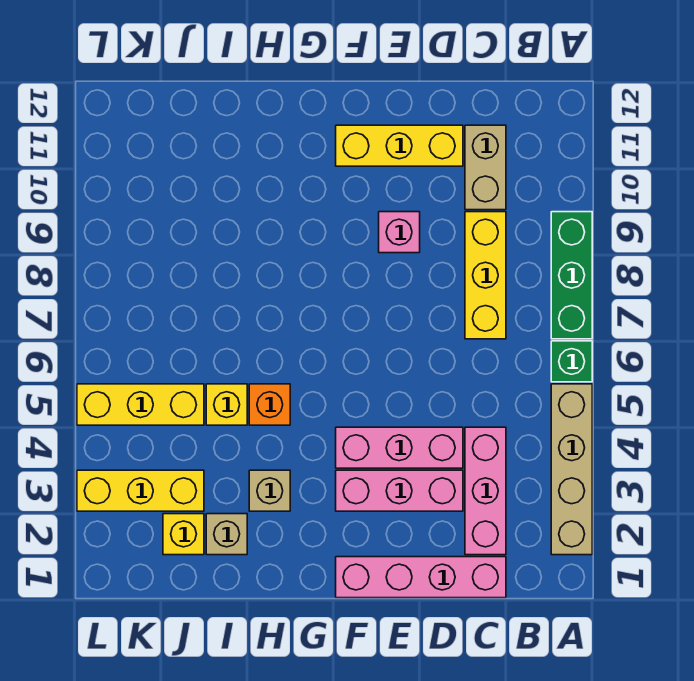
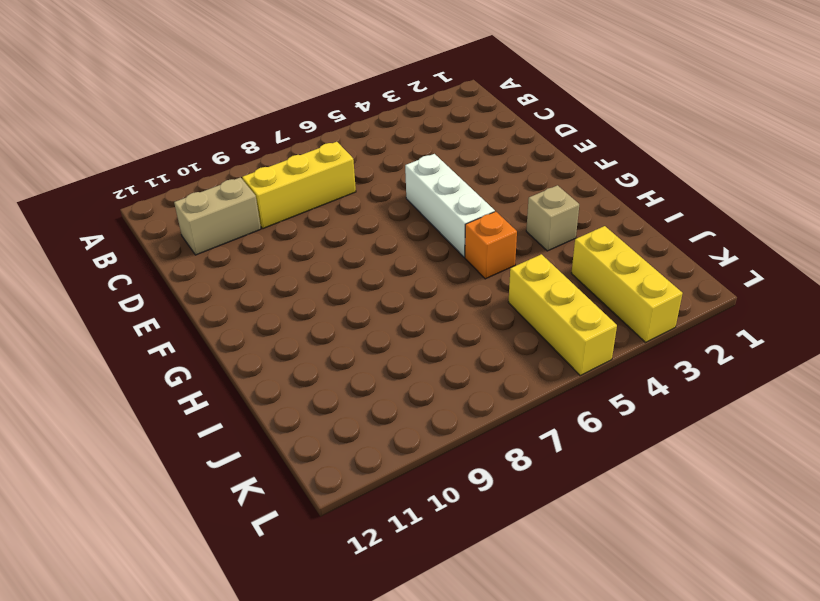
white 1x3 brick [405,154,495,257] -> none
none -> tan 1x4 brick [551,384,592,555]
none -> green 1x1 brick [551,341,592,382]
none -> green 1x3 brick [551,212,592,339]

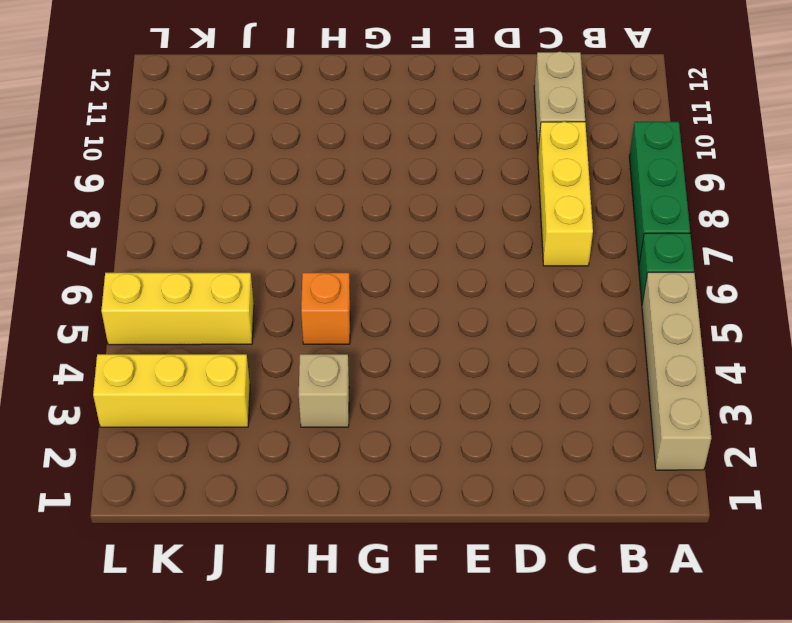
none -> pink 1x4 brick [336,557,506,598]
none -> pink 1x3 brick [465,427,506,555]
none -> pink 1x3 brick [336,470,463,511]

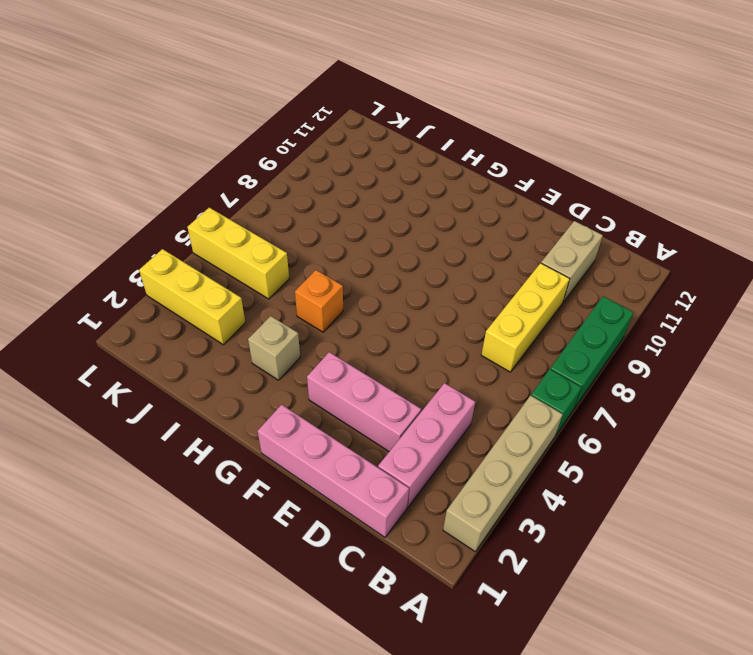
none -> pink 1x3 brick [336,427,463,468]
none -> yellow 1x3 brick [336,125,463,166]
none -> pink 1x1 brick [379,212,420,253]

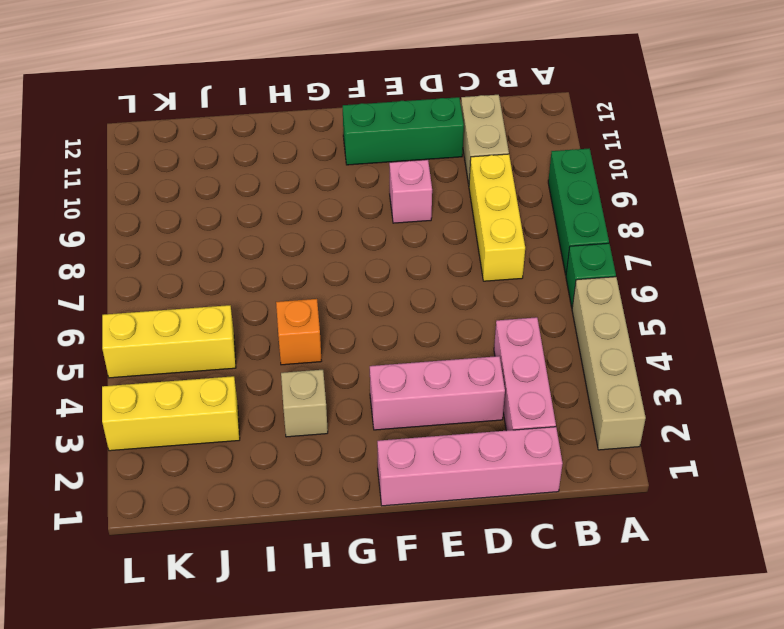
green 1x3 brick [343,97,464,165] -> yellow 1x3 brick [336,125,463,166]
none -> pink 1x3 brick [336,427,463,468]
none -> tan 1x1 brick [206,514,247,555]
none -> yellow 1x1 brick [206,384,247,425]

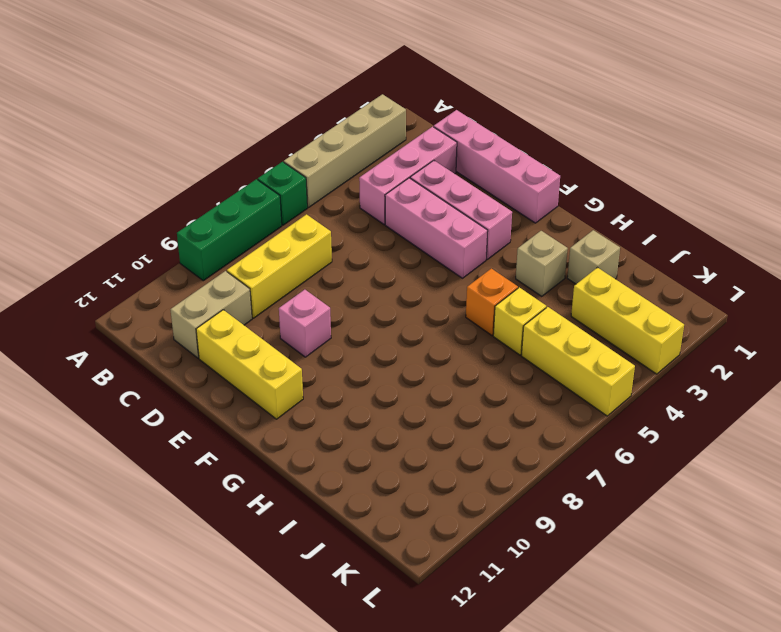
none -> yellow 1x1 brick [163,514,204,555]

